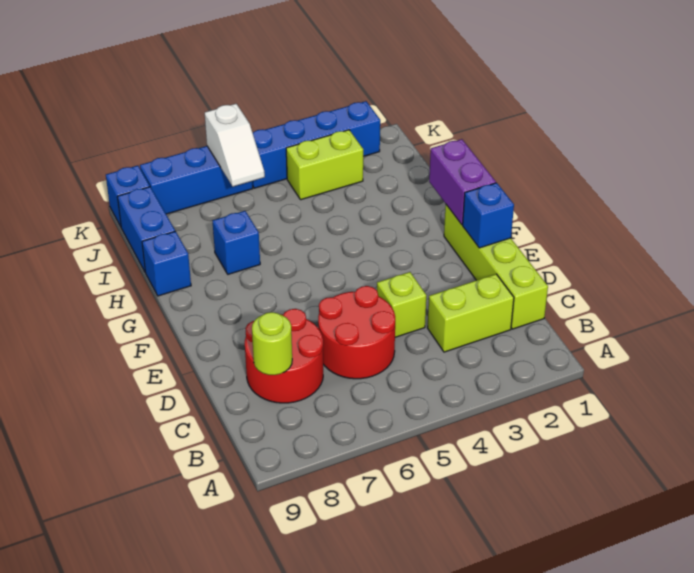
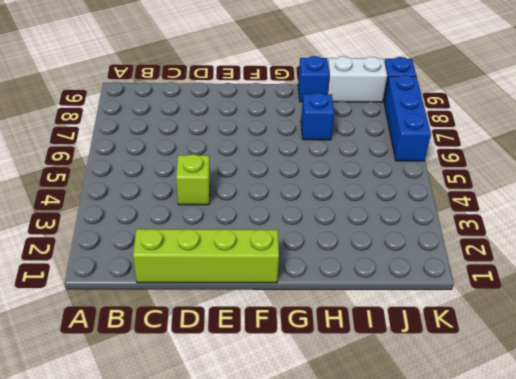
white 1x2 brick [327,56,387,102] -> blue 1x2 brick [117,187,175,272]
none -> lime 1x2 brick [427,274,514,352]
none -> red 2x2 round brick [318,286,395,379]
none -> red 2x2 round brick [245,309,323,403]

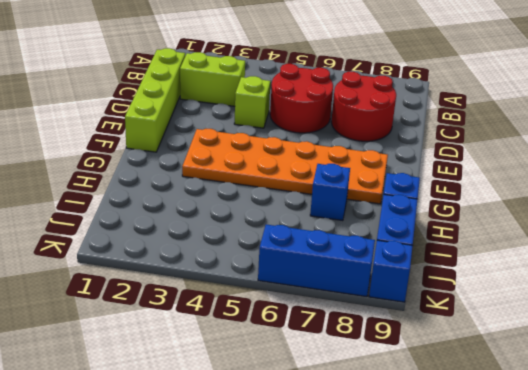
orange 2x6 plate [182,129,388,204] -> none
none -> lime 1x2 brick [286,130,363,200]
none -> blue 1x4 brick [252,101,380,188]
none -> lime 1x1 round brick [252,312,292,375]

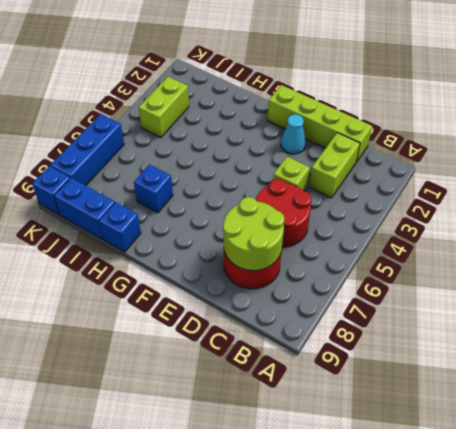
lime 2x2 round brick [223,197,285,271] -> lime 1x1 round brick [252,312,292,375]
cyan 1x1 cone [281,114,306,154] -> none
none -> blue 1x4 brick [252,101,380,188]
none -> blue 1x1 brick [463,183,514,248]
none -> purple 1x2 brick [429,139,496,225]

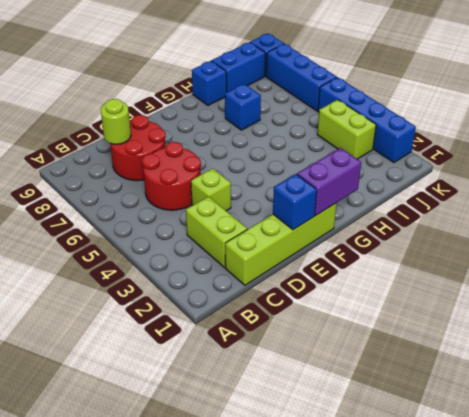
none -> white 1x2 slope [205,104,265,186]

